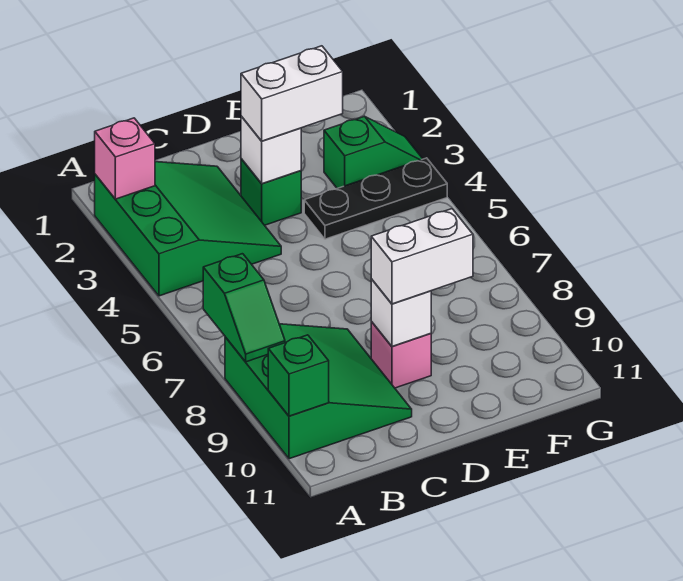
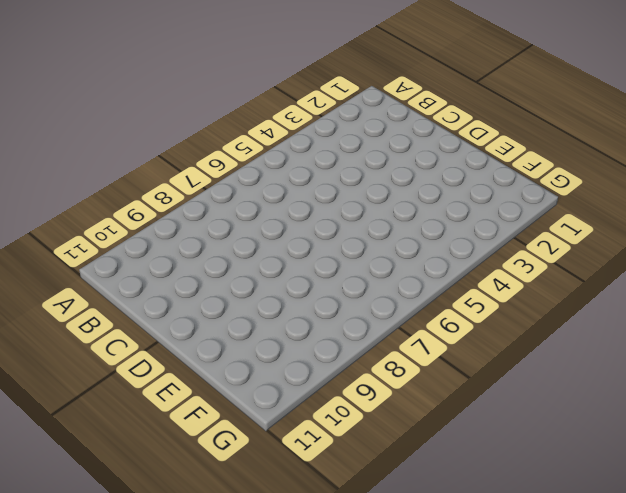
none -> green 3x3 slope [95,162,281,296]
none -> green 3x3 slope [225,324,412,459]
none -> green 1x1 brick [241,159,301,225]

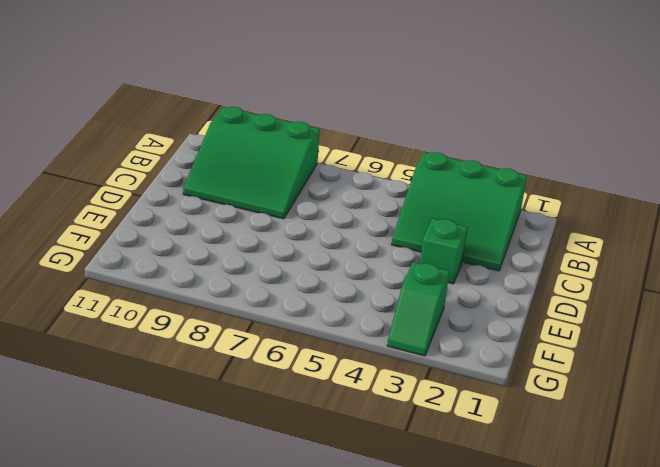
none -> pink 1x1 brick [371,322,431,388]
none -> black 1x3 plate [304,158,447,239]
none -> pink 1x1 brick [95,118,155,199]

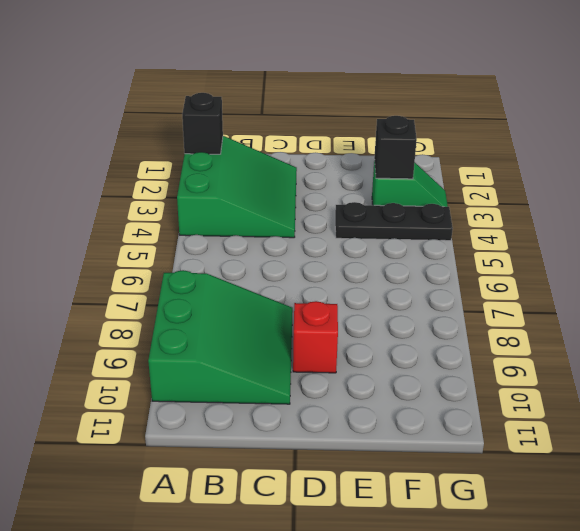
black 1x1 brick [182,93,223,154] -> pink 1x1 brick [95,118,155,199]
red 1x1 brick [293,301,338,373] -> pink 1x1 brick [371,322,431,388]
black 1x1 brick [374,116,417,179] -> none
none -> green 1x1 brick [241,159,301,225]
none -> green 1x2 slope [203,254,285,362]
none -> green 1x1 brick [268,335,329,416]

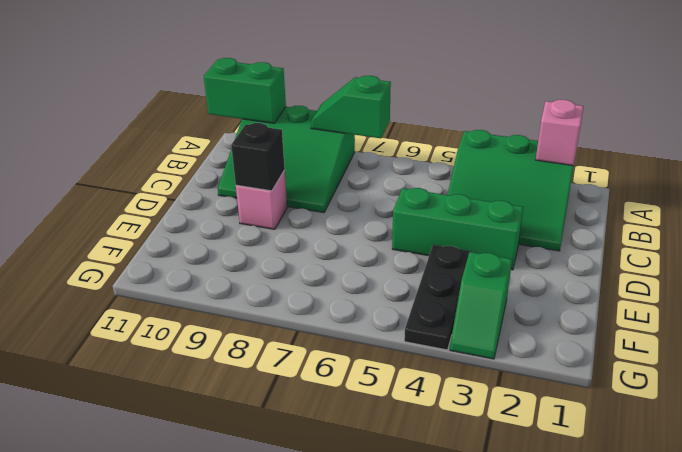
green 1x2 brick [204,58,286,123] -> green 1x1 brick [268,335,329,416]
green 1x3 brick [392,188,523,270] -> green 1x1 brick [241,159,301,225]
black 1x1 brick [231,123,285,191] -> white 1x1 brick [371,279,431,346]
none -> white 1x1 brick [241,116,301,184]
none -> white 1x2 brick [241,46,343,141]
none -> white 1x2 brick [371,209,473,304]

